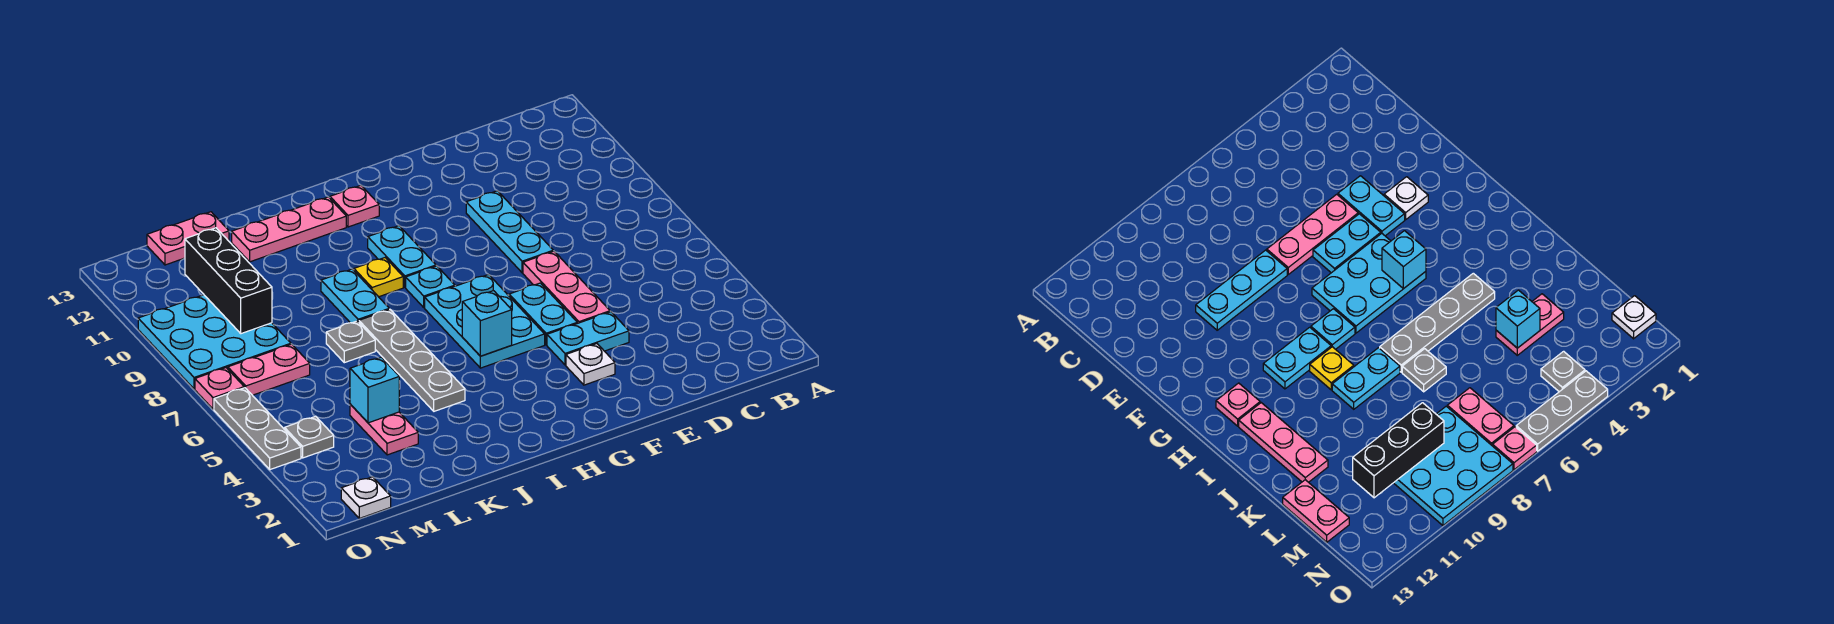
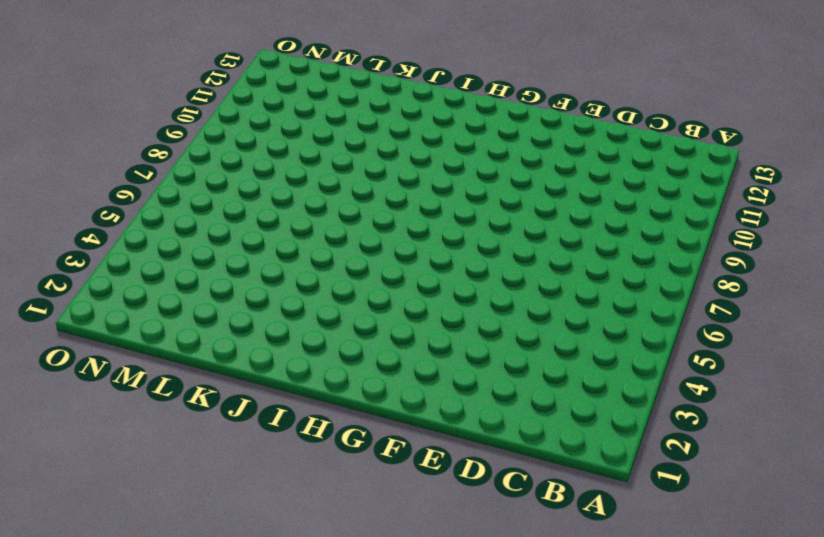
none -> cyan 1x2 plate [547,312,629,365]
none -> pink 1x3 plate [523,251,610,323]
none -> cyan 1x3 plate [466,191,553,273]

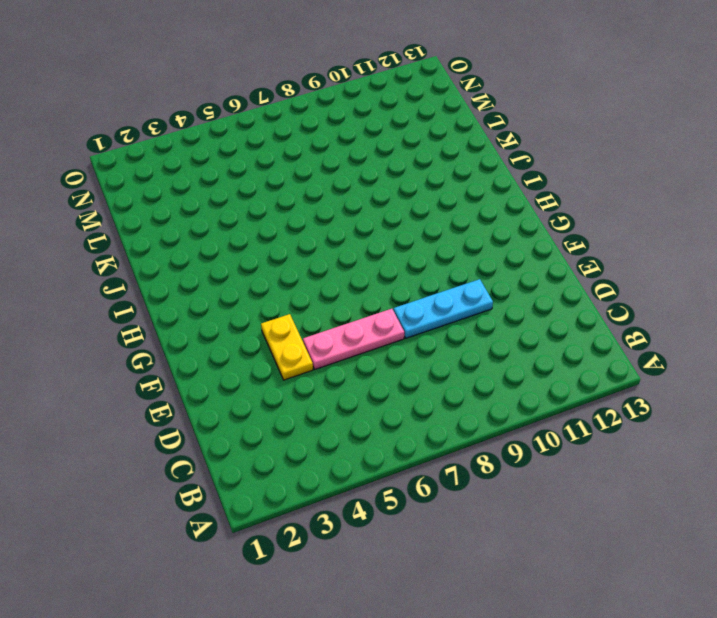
yellow 1x2 plate [261,314,313,380] -> cyan 1x2 plate [547,312,629,365]
none -> white 1x1 plate [566,344,615,385]
none -> cyan 1x2 plate [509,283,577,345]
none -> cyan 2x3 plate [425,274,545,368]

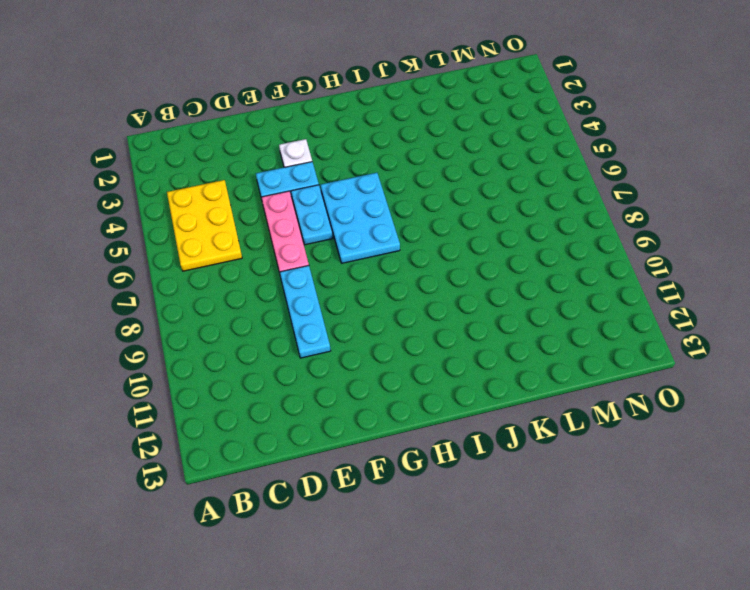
yellow 2x3 plate [167,180,242,271] -> none
none -> cyan 1x1 plate [406,266,455,307]
none -> cyan 1x2 plate [368,226,436,287]
none -> pink 1x1 plate [330,186,379,227]

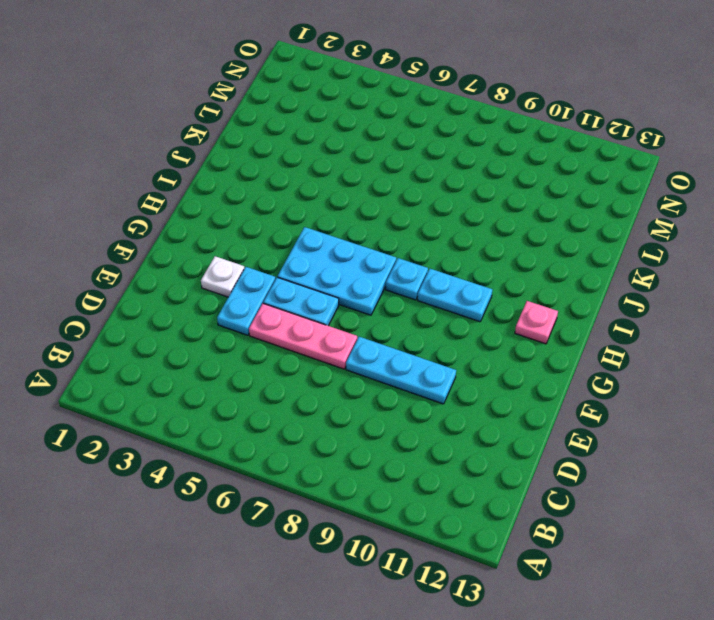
none -> yellow 1x1 plate [354,258,403,297]
none -> pink 1x3 plate [232,197,346,262]
none -> grey 1x4 plate [359,309,465,411]

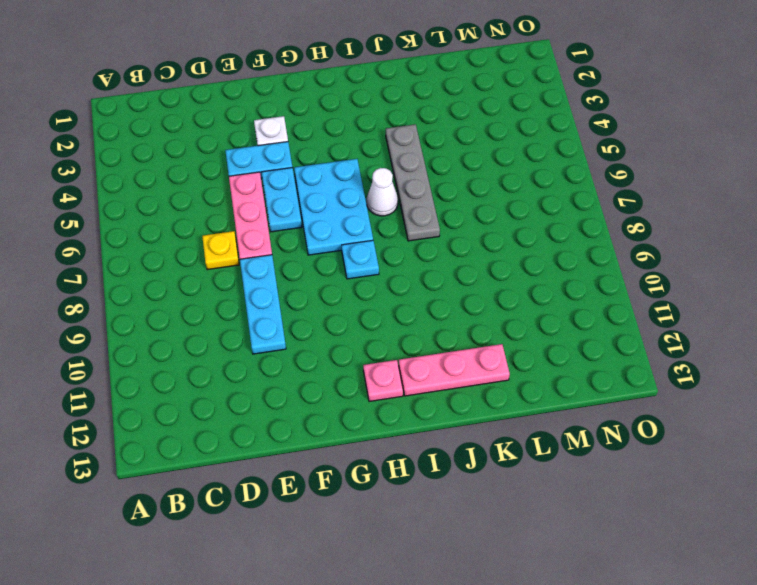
yellow 1x1 plate [202,231,239,270] -> yellow 1x1 plate moved to [354,258,403,297]
white 1x1 cone [367,168,398,216] -> none
none -> cyan 1x2 plate [368,226,436,287]
none -> cyan 1x2 plate [321,269,389,323]
none -> grey 1x1 plate [326,321,375,363]

